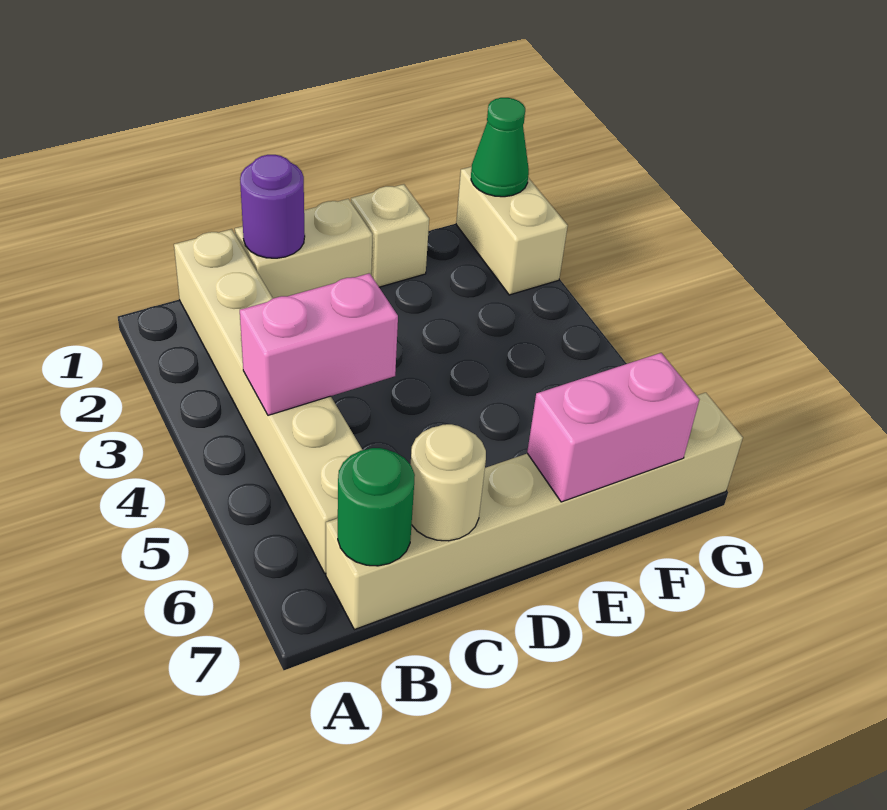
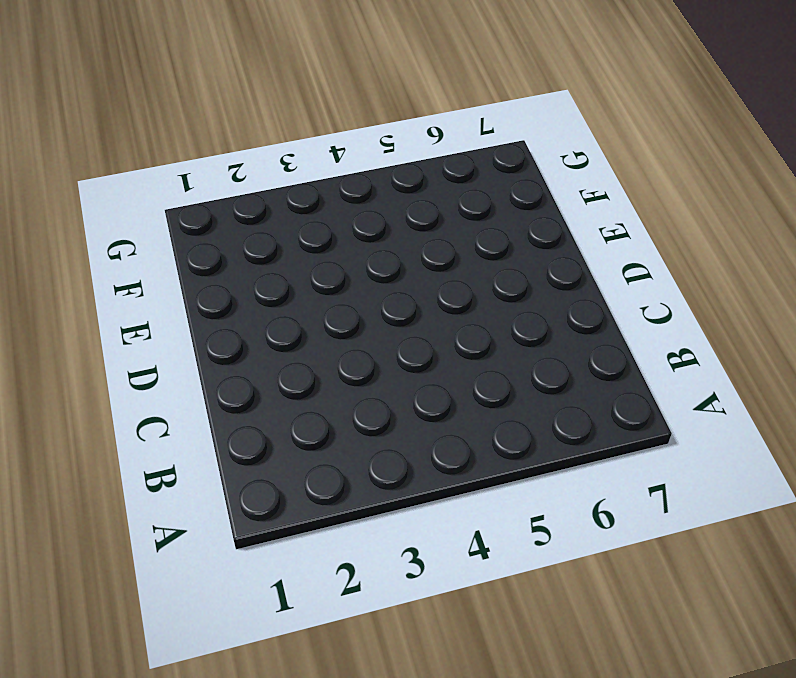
none -> tan 1x6 brick [174,229,362,574]
none -> tan 1x6 brick [326,393,743,630]

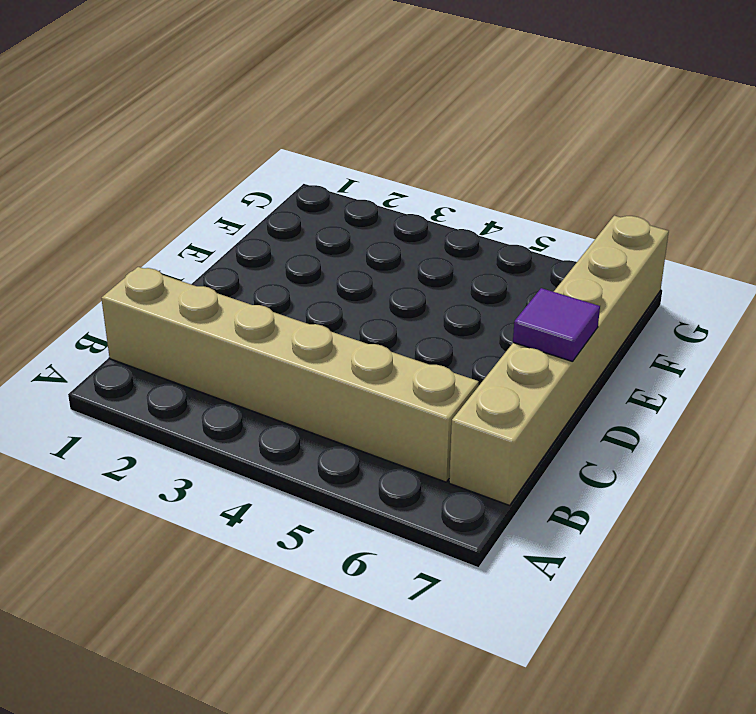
purple 1x1 tile [513,288,600,362] -> none
none -> tan 1x2 brick [235,199,373,298]
none -> tan 1x1 brick [351,184,429,287]

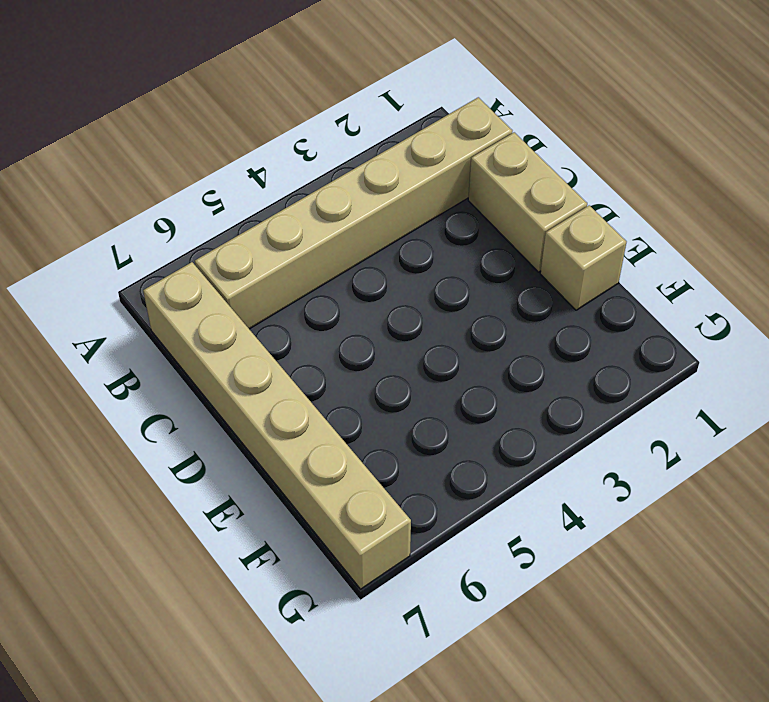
none -> tan 1x2 brick [456,167,568,295]
none -> pink 1x2 brick [240,273,398,415]

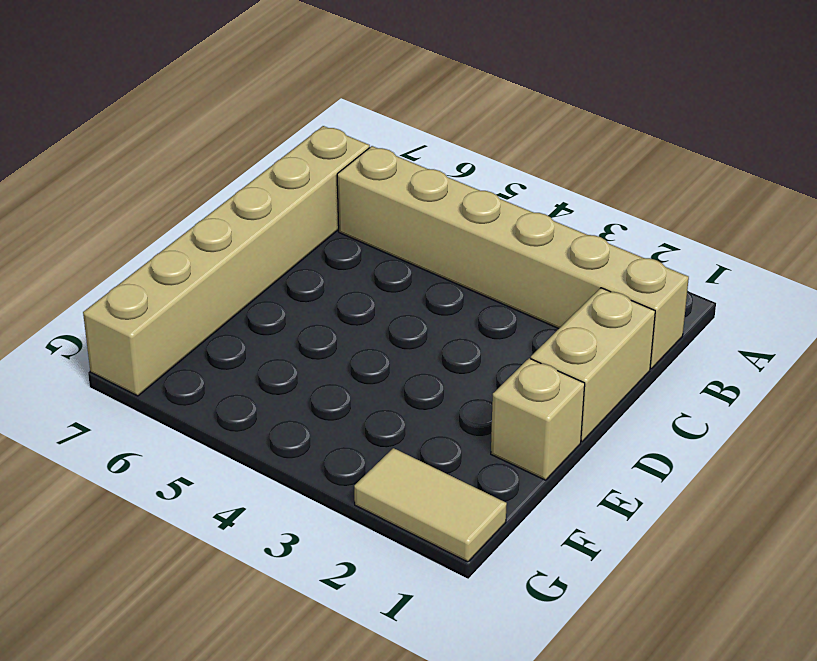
tan 1x2 tile [354,448,507,562] -> tan 1x2 brick [456,167,568,295]
none -> pink 1x2 brick [240,273,398,415]
none -> green 1x1 round brick [338,448,415,566]

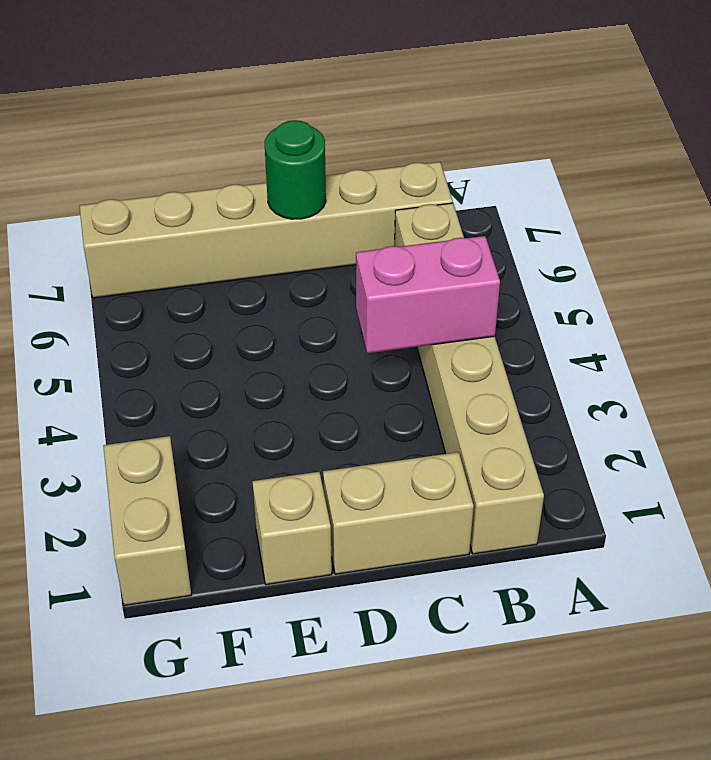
green 1x1 round brick [265,120,326,219] -> green 1x1 round brick moved to [338,448,415,566]
none -> purple 1x1 round brick [240,155,305,258]
none -> tan 1x1 round brick [410,424,486,541]

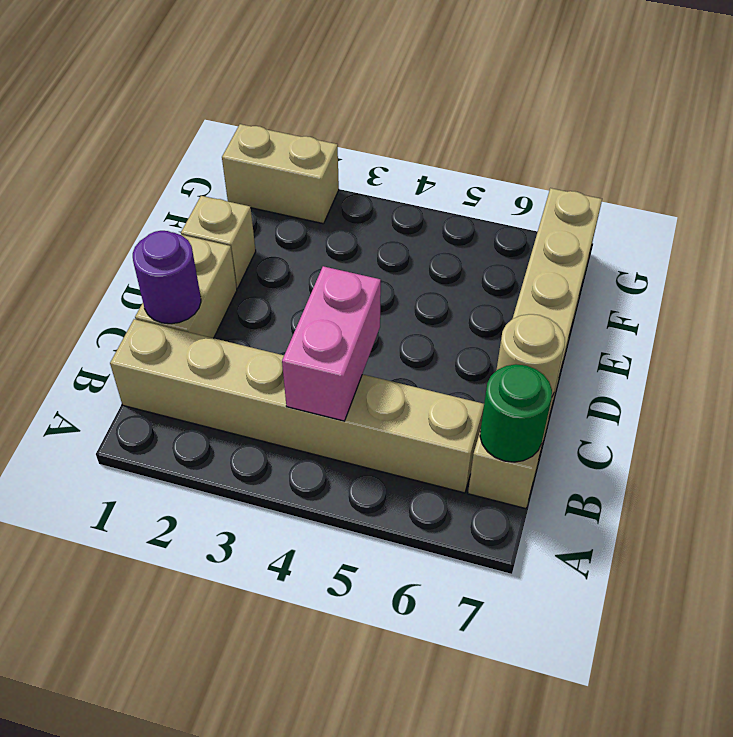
none -> pink 1x2 brick [527,353,699,502]
none -> green 1x1 cone [471,98,529,197]

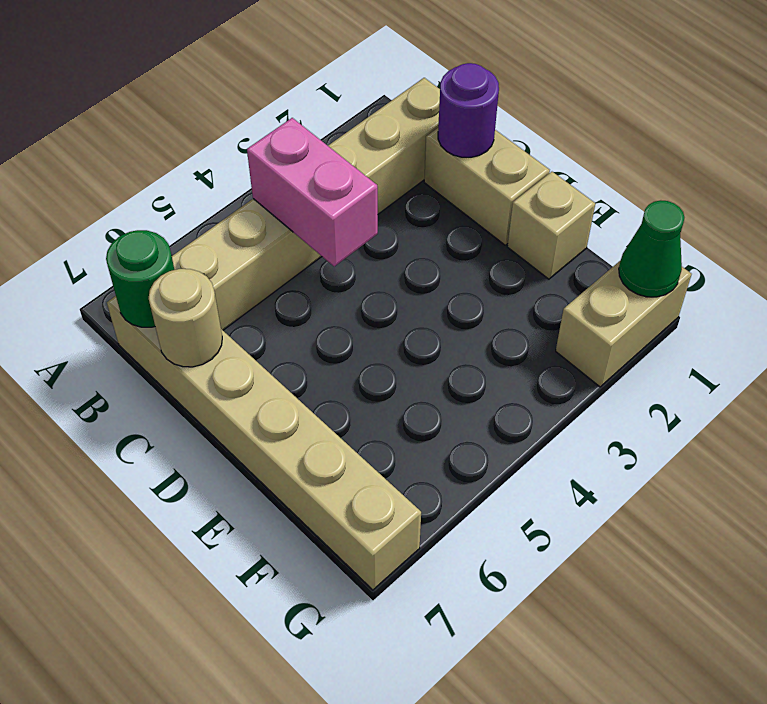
none -> pink 1x2 brick [527,353,699,502]

